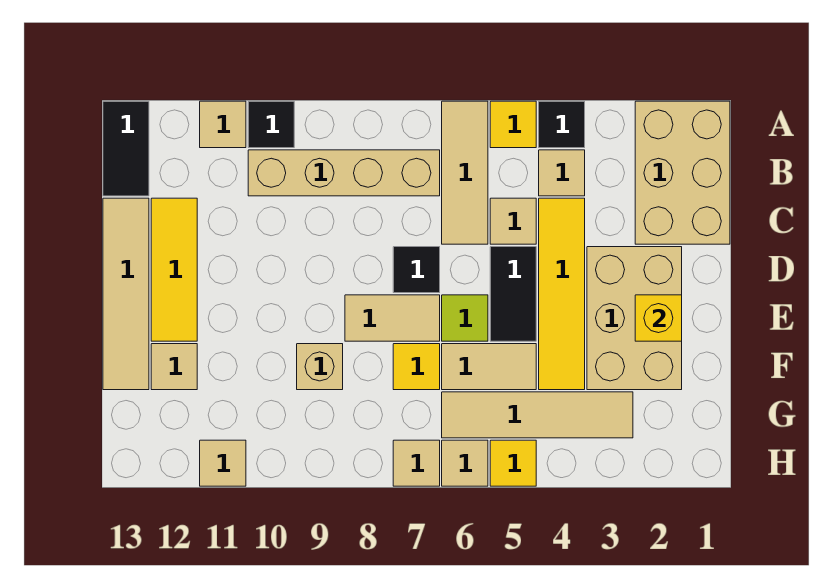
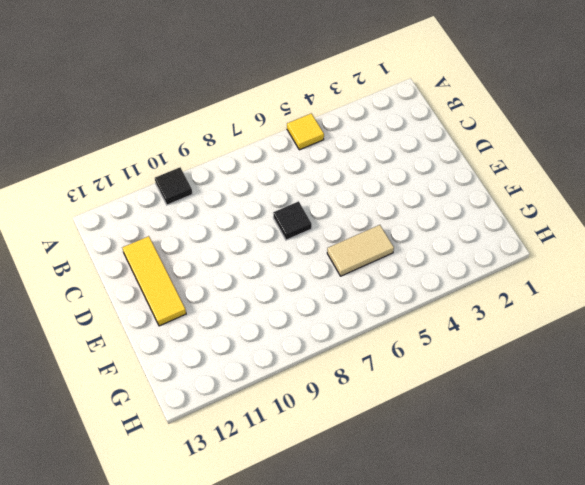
none -> tan 2x3 brick [635,101,730,244]
none -> black 1x1 tile [539,101,585,148]
none -> tan 1x3 tile [442,101,488,244]

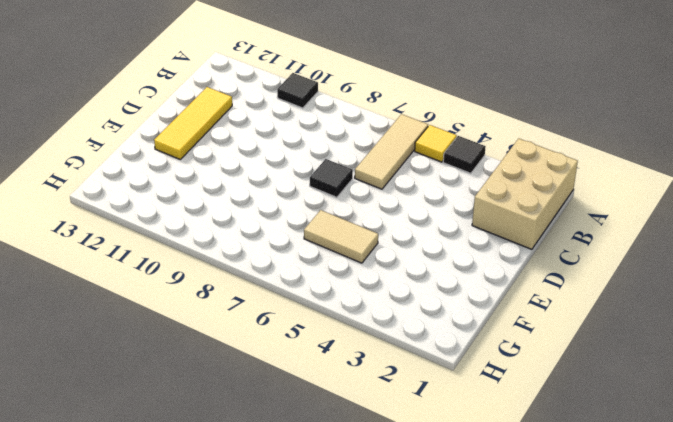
none -> tan 1x1 tile [200,101,246,148]
none -> black 1x2 tile [103,101,149,196]
none -> tan 1x1 tile [539,150,585,196]

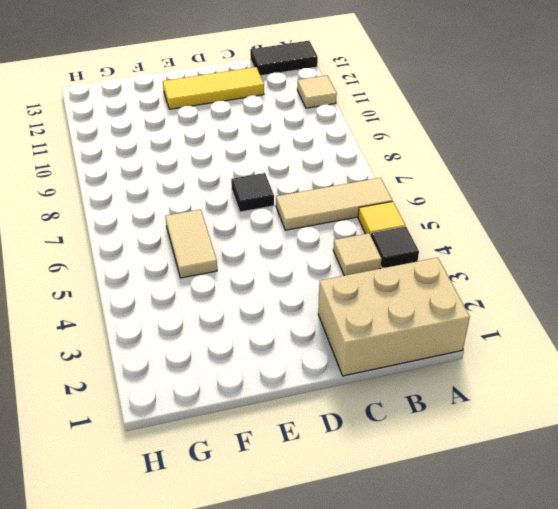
none -> black 1x1 tile [248,101,294,148]
none -> tan 1x4 brick [248,150,440,196]
none -> yellow 1x4 tile [539,198,585,390]

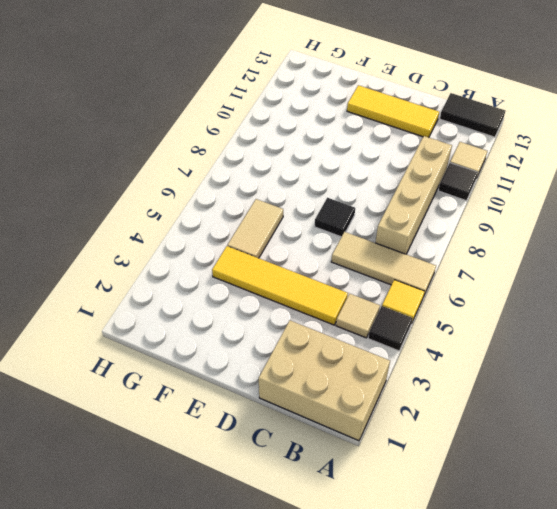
none -> tan 1x1 tile [490,198,536,244]
none -> tan 1x4 tile [103,198,149,390]
none -> tan 2x3 brick [587,247,682,390]

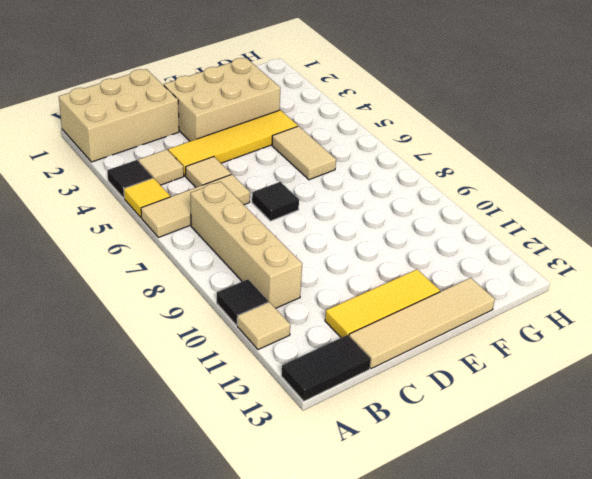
none -> black 1x2 tile [490,247,536,341]
none -> lime 1x1 tile [442,295,488,341]
none -> tan 1x2 tile [345,295,440,341]

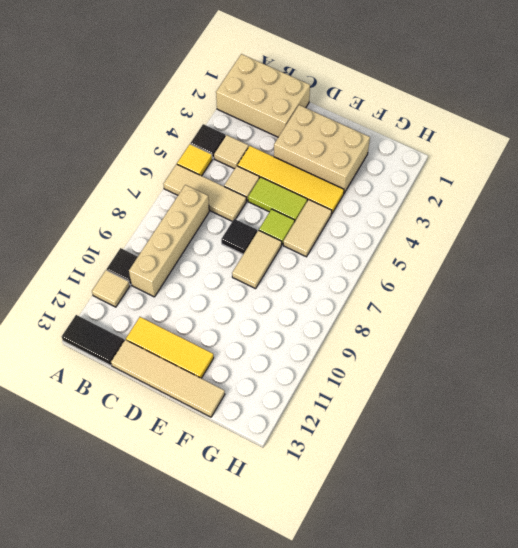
lime 1x2 tile [248,177,307,221] -> black 1x2 tile [490,247,536,341]
none -> yellow 1x1 tile [393,344,440,390]
none -> tan 1x1 brick [297,344,343,390]
none -> tan 1x1 tile [151,344,197,390]

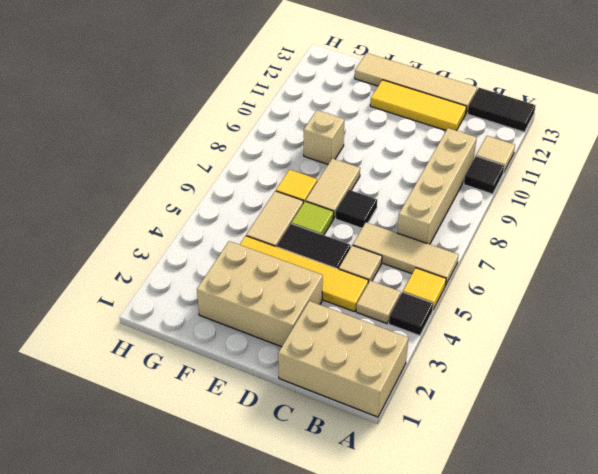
none -> tan 1x1 tile [151,344,197,390]
none -> tan 1x4 tile [442,392,633,438]
none -> yellow 1x1 tile [490,440,536,486]

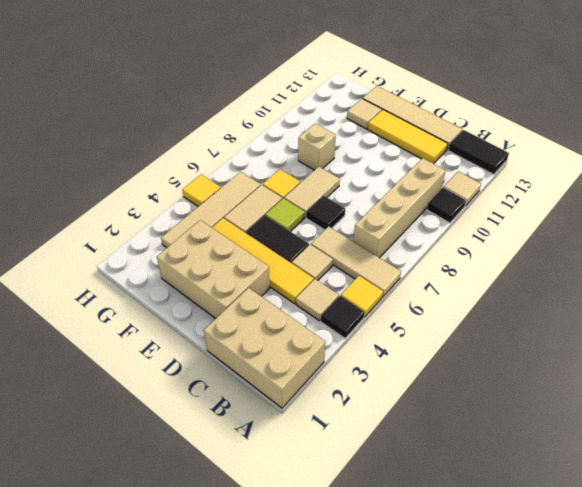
none -> tan 1x1 tile [442,440,488,486]
none -> tan 1x1 tile [393,440,440,486]
none -> tan 1x1 tile [200,440,246,486]

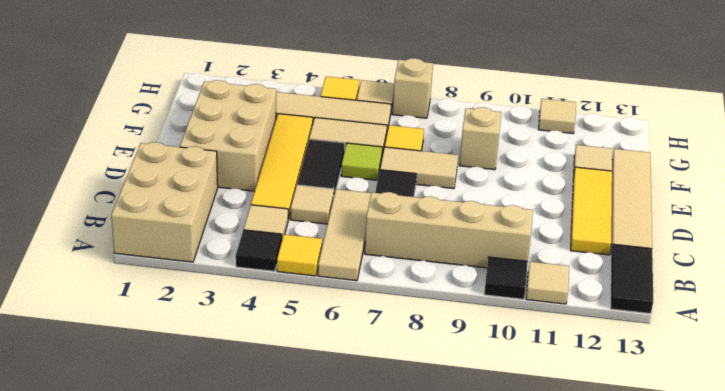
tan 1x1 brick [393,58,433,118] -> tan 1x1 tile [393,440,440,486]
none -> yellow 1x1 brick [635,295,682,341]

